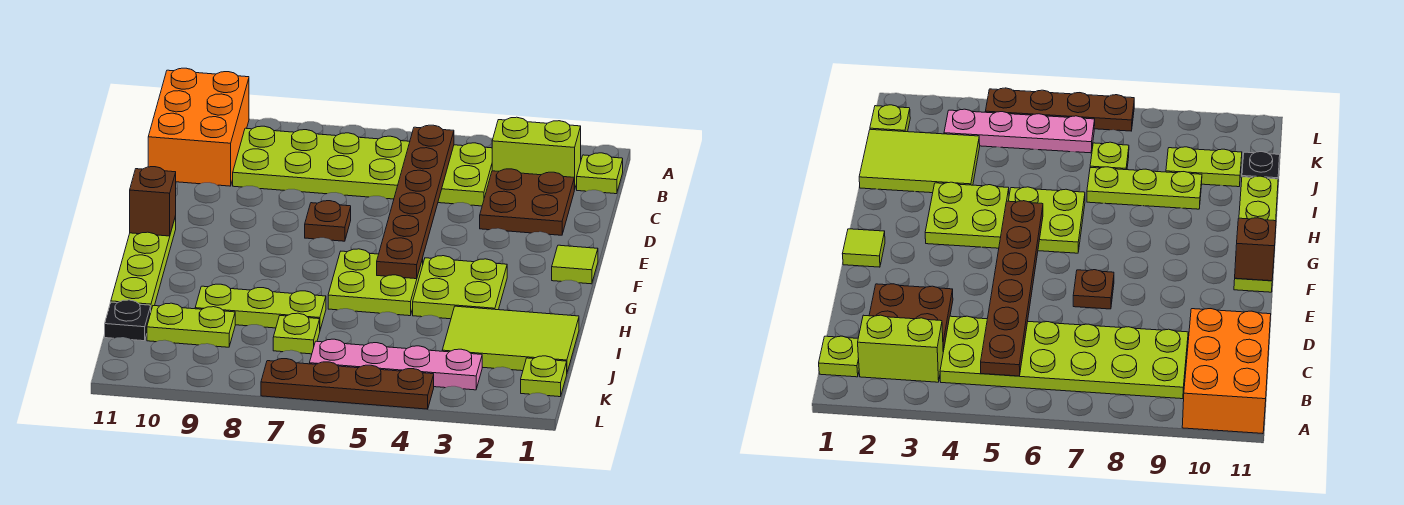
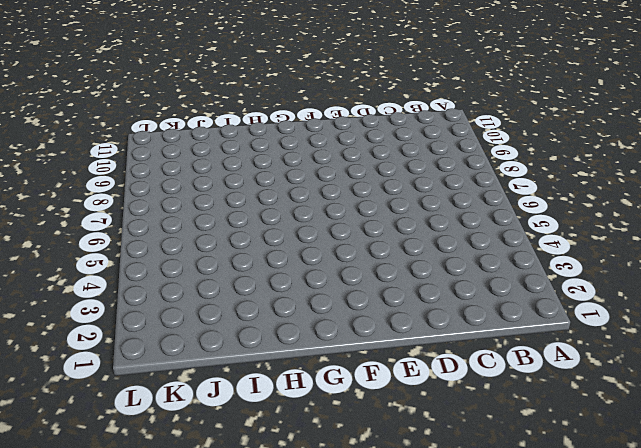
none -> orange 2x3 brick [148,68,249,186]
none -> lime 1x1 plate [577,153,623,194]
none -> lime 1x2 brick [492,117,581,190]

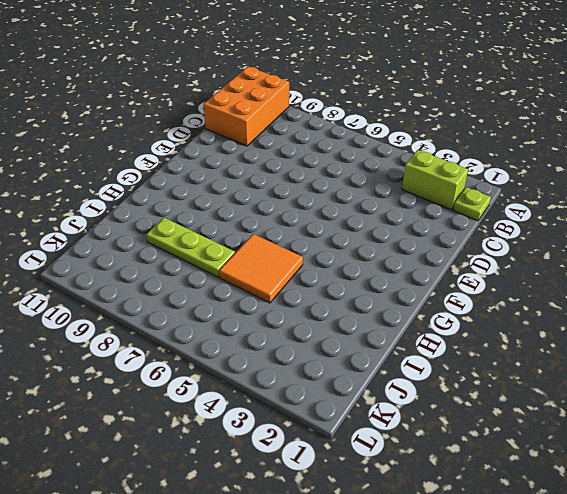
orange 2x2 tile [219,234,303,303] -> lime 2x2 plate [328,249,423,316]
none -> lime 2x6 plate [233,126,492,206]
none -> brown 2x2 plate [480,169,574,235]
none -> brown 1x1 plate [305,201,351,241]

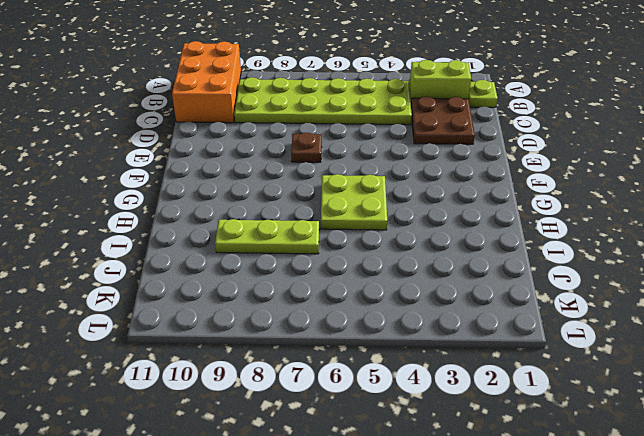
none -> lime 1x1 tile [552,245,598,284]
none -> lime 1x4 plate [111,216,176,310]
none -> lime 2x2 plate [413,256,507,319]

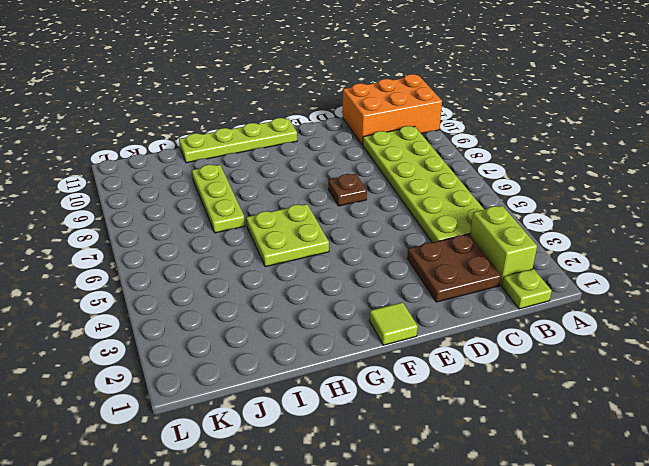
none -> lime 2x2 plate [413,256,507,319]
none -> lime 2x3 tile [442,306,579,372]
none -> lime 1x1 plate [273,313,320,354]

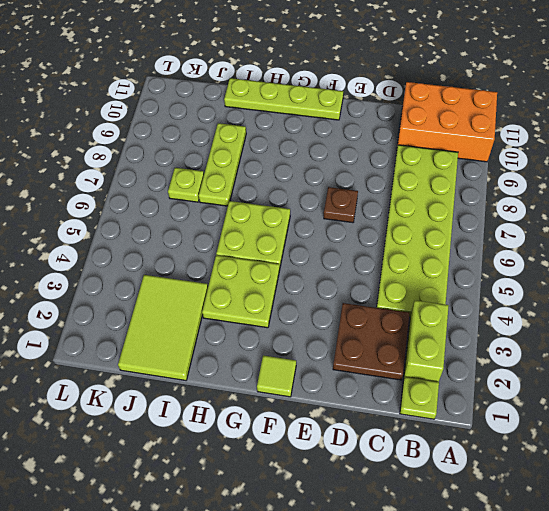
none -> lime 1x2 plate [147,303,235,347]
none -> black 1x1 plate [105,300,151,341]
none -> lime 1x1 plate [521,356,567,397]

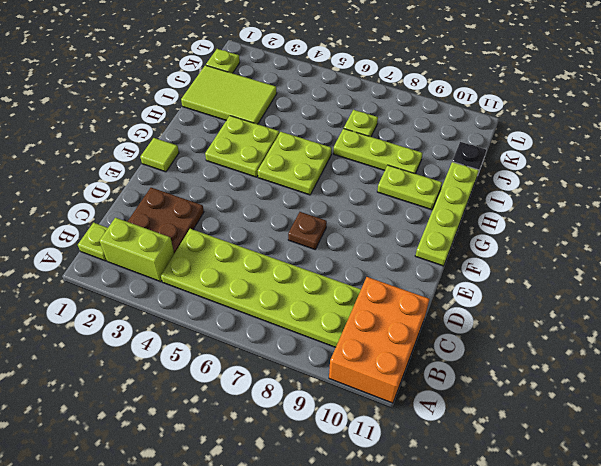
lime 1x2 plate [377,165,442,210] -> lime 1x2 plate moved to [147,303,235,347]
none -> pink 1x4 plate [309,339,482,390]
none -> brown 1x4 plate [261,359,434,409]
none -> brown 1x6 plate [377,125,454,279]

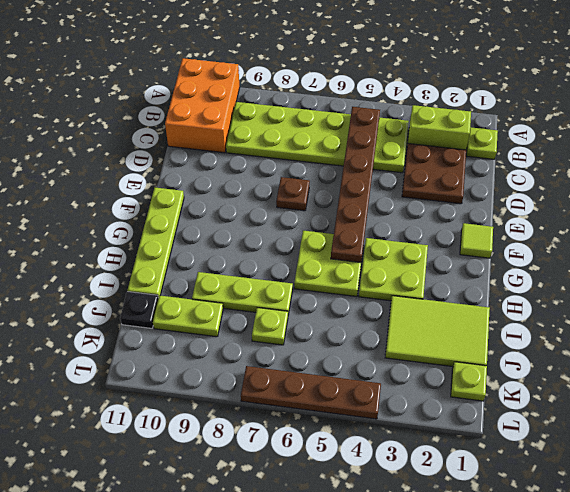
none -> pink 1x4 plate [309,339,482,390]
none -> brown 1x1 brick [130,167,176,236]

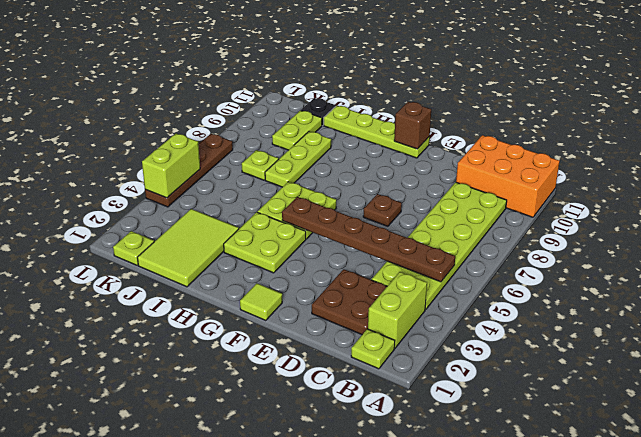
lime 1x2 brick [142,133,200,198] -> none
none -> pink 1x4 plate [309,339,482,390]

